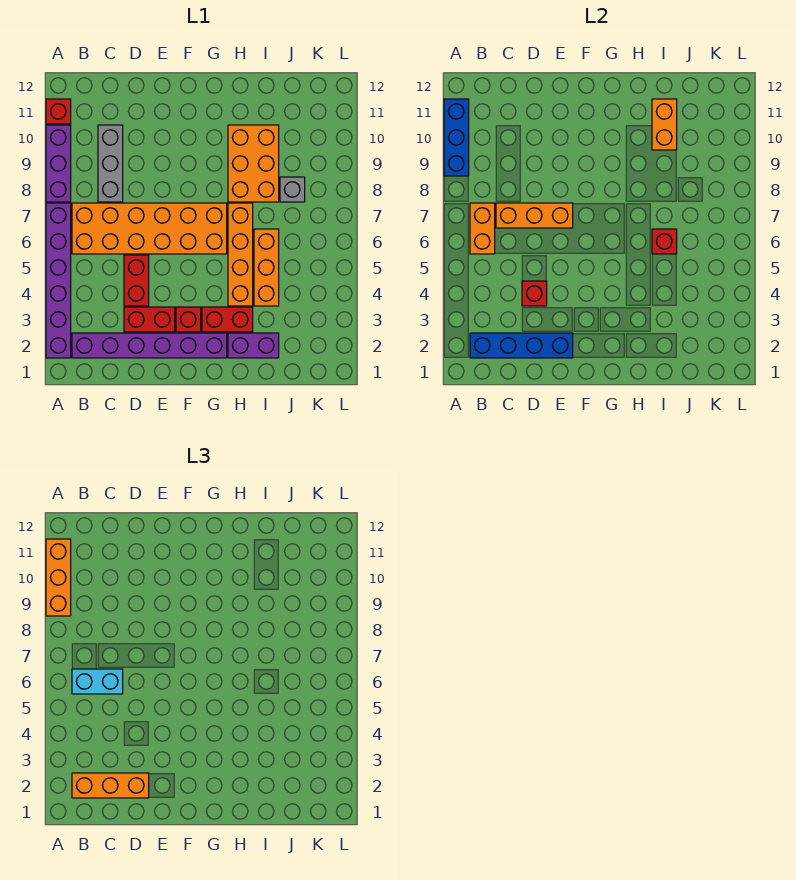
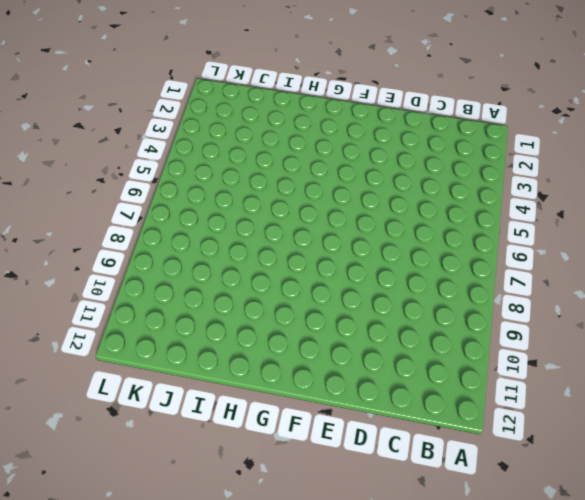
none -> purple 1x6 brick [46,203,71,358]
none -> purple 1x3 brick [46,125,71,202]
none -> red 1x1 brick [46,99,71,124]

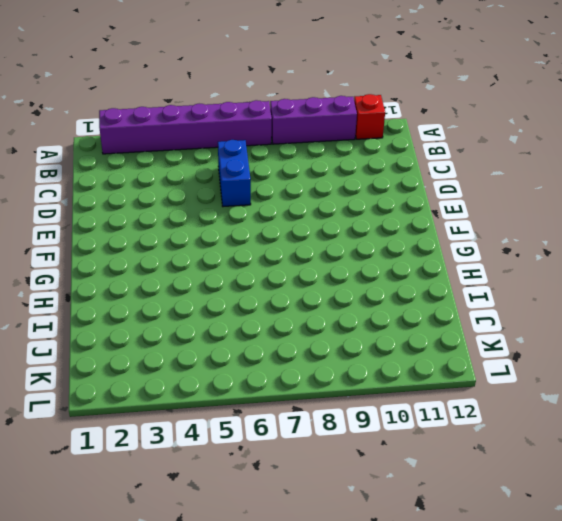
blue 1x2 brick [218,140,251,207] -> orange 2x6 brick [72,203,227,254]
none -> purple 1x6 brick [72,333,227,358]
none -> grey 1x3 brick [98,125,123,202]
none -> red 1x2 brick [124,307,175,332]

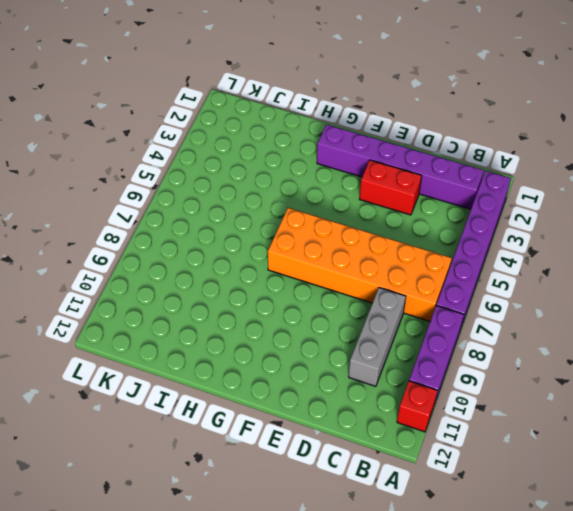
none -> red 1x2 brick [124,255,149,306]
none -> red 1x1 brick [176,307,201,332]
none -> red 1x2 brick [202,307,253,332]

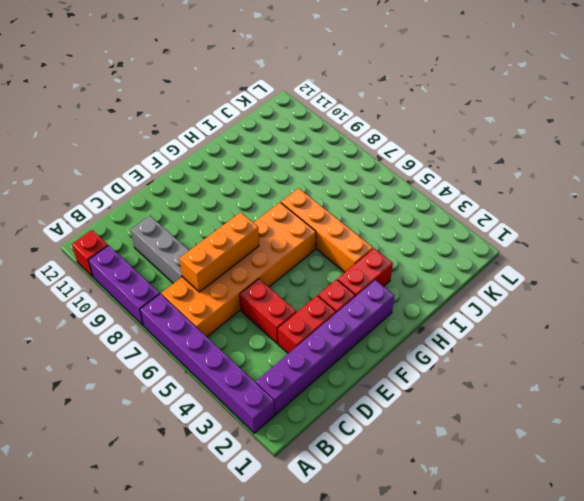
none -> purple 1x2 brick [228,333,279,358]
none -> orange 2x3 brick [228,125,279,202]
none -> orange 1x3 brick [254,229,279,306]

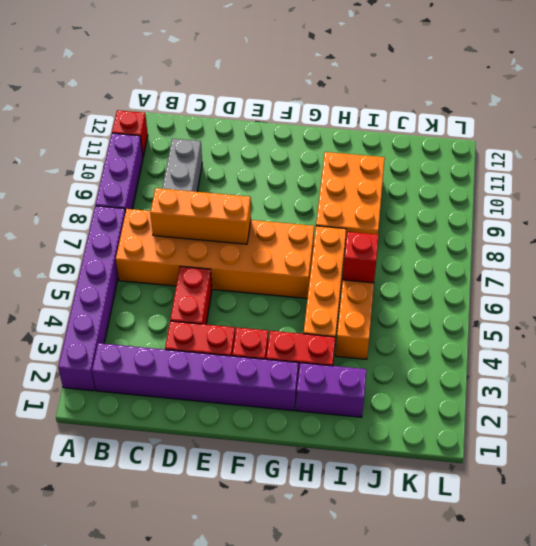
none -> grey 1x1 brick [280,177,305,202]
none -> blue 1x3 brick [444,99,469,176]
none -> blue 1x4 brick [470,333,573,358]

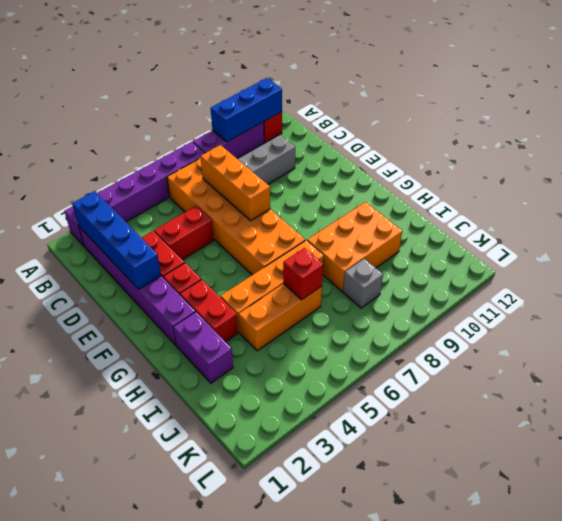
none -> orange 1x2 brick [470,203,495,254]
none -> red 1x1 brick [522,281,547,306]
none -> orange 1x2 brick [652,99,677,150]

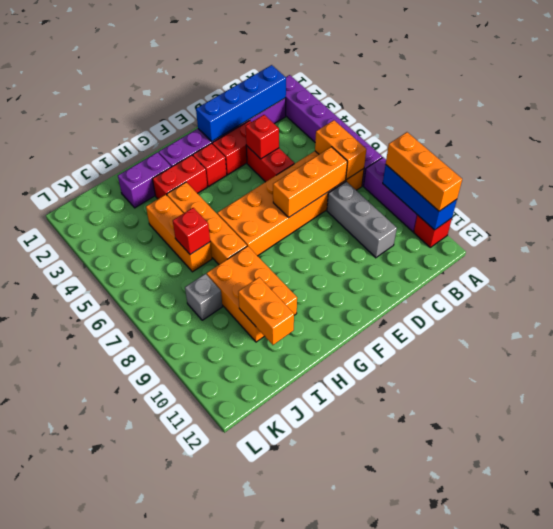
none -> orange 1x3 brick [72,773,149,798]
none -> cyan 1x2 brick [72,669,123,694]

